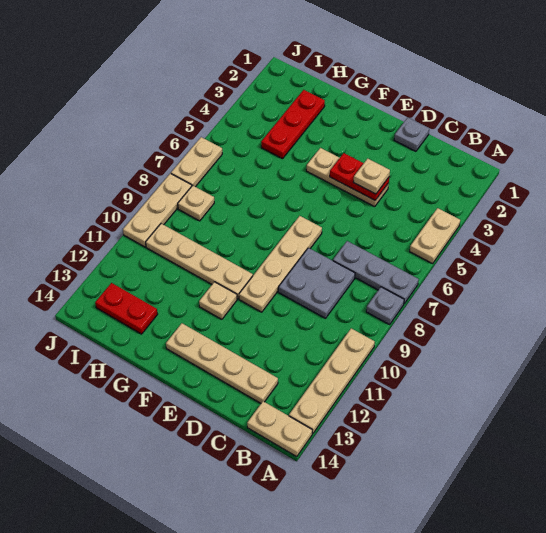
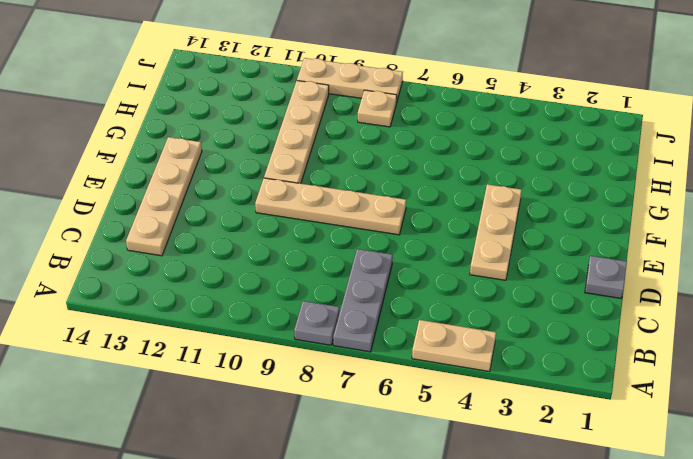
none -> tan 1x4 plate [289,328,375,434]
none -> tan 1x2 plate [247,401,312,456]
none -> grey 2x2 plate [278,248,355,318]

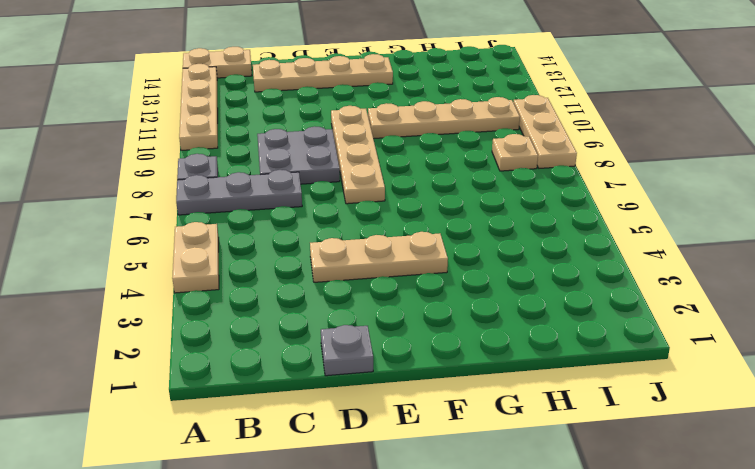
none -> tan 1x1 plate [199,282,237,319]
none -> red 1x3 plate [261,90,325,159]
none -> red 1x2 plate [95,283,158,334]

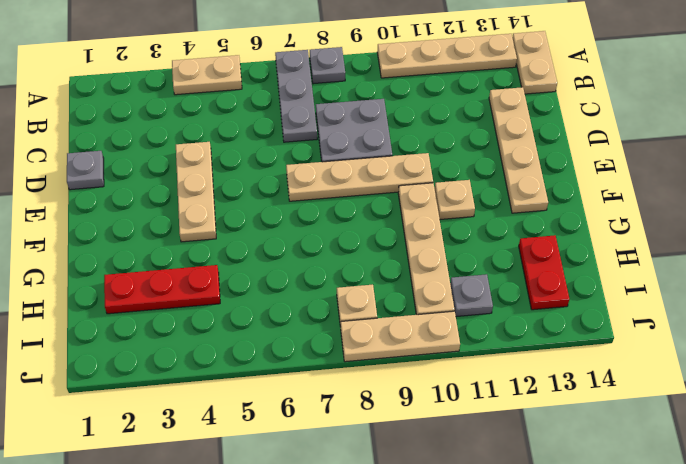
grey 1x1 plate [450,274,493,317] -> none
none -> tan 1x2 plate [171,137,222,187]
none -> red 1x2 plate [330,153,389,200]
none -> tan 1x1 plate [353,159,390,194]

